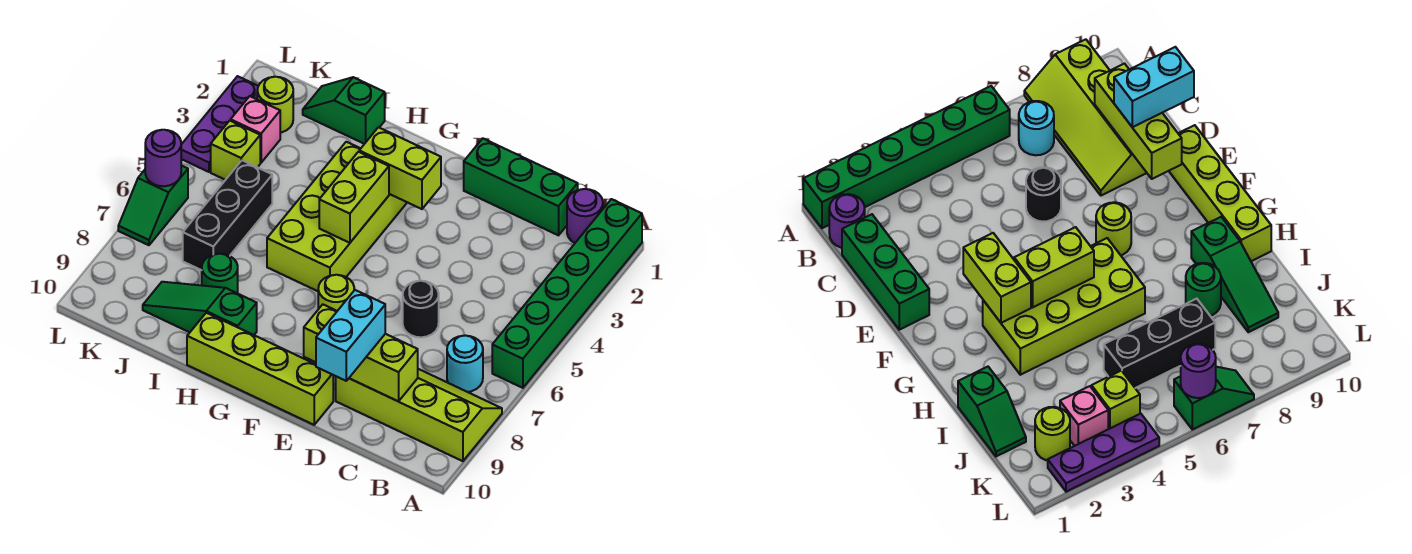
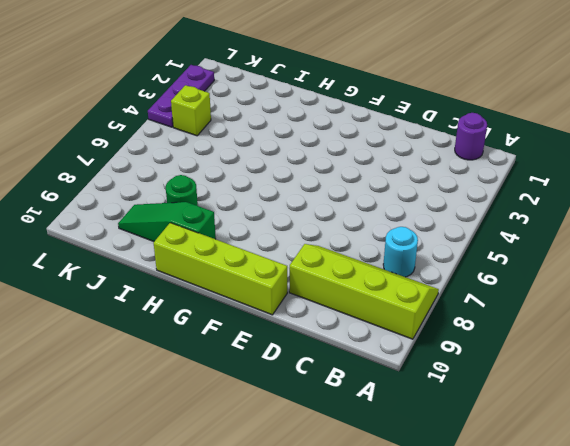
none -> green 1x6 brick [492,199,642,388]
none -> green 1x3 brick [464,138,578,235]
none -> black 1x1 round brick [403,281,439,337]

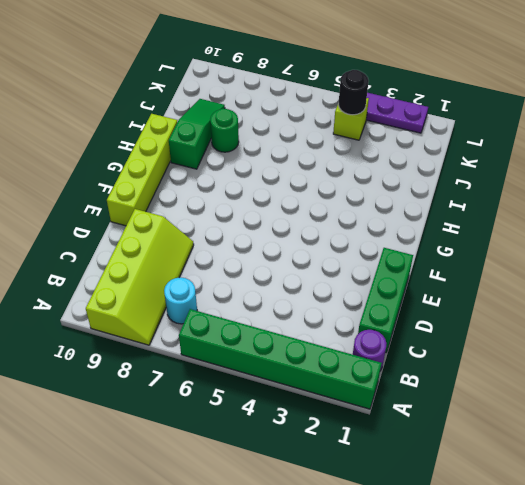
black 1x1 round brick [338,70,369,115] -> black 1x1 round brick moved to [403,281,439,337]
none -> lime 1x1 round brick [318,275,354,311]
none -> lime 2x4 brick [267,142,407,291]
none -> green 1x2 slope [303,77,385,144]

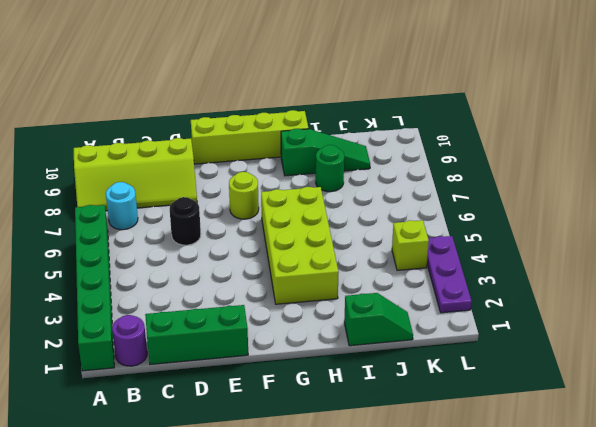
none -> black 1x3 brick [183,160,272,270]
none -> lime 1x1 round brick [257,77,293,133]
none -> pink 1x1 brick [230,96,280,163]

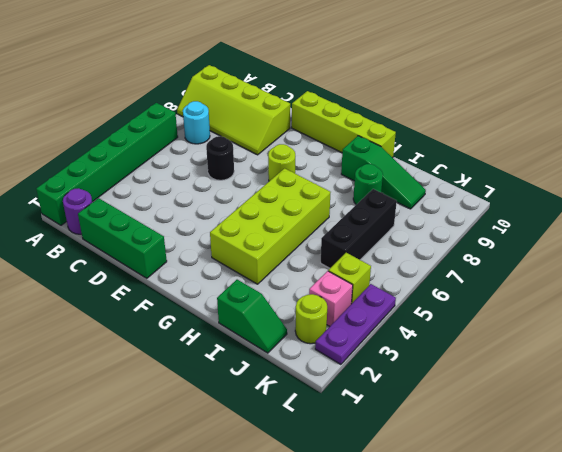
none -> green 1x2 slope [118,165,188,245]
none -> lime 1x3 brick [304,304,418,401]
none -> lime 1x2 brick [359,127,441,209]

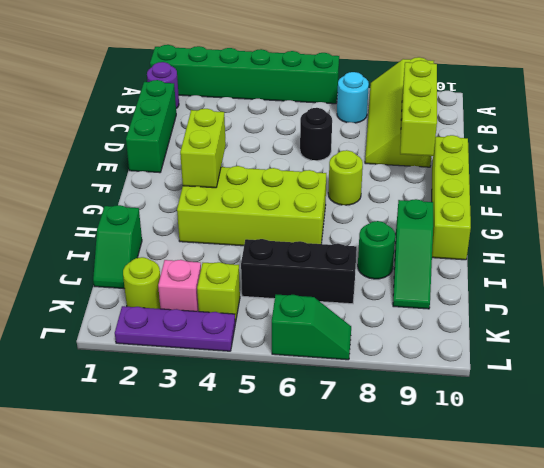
none -> lime 1x2 brick [319,152,389,243]
none -> purple 1x1 round brick [145,130,181,186]
none -> cyan 1x2 brick [316,290,385,381]

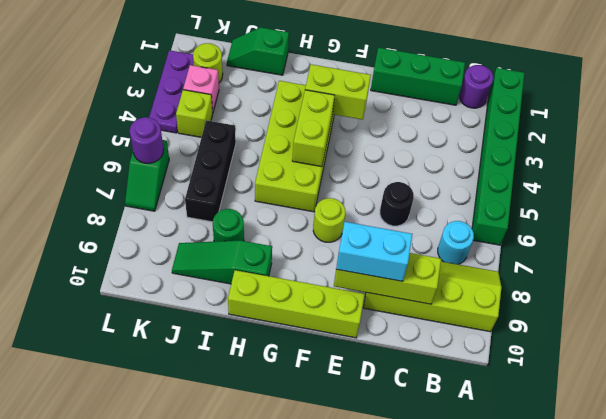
cyan 1x2 brick [336,222,412,281] -> cyan 1x2 brick turned to [316,290,385,381]

